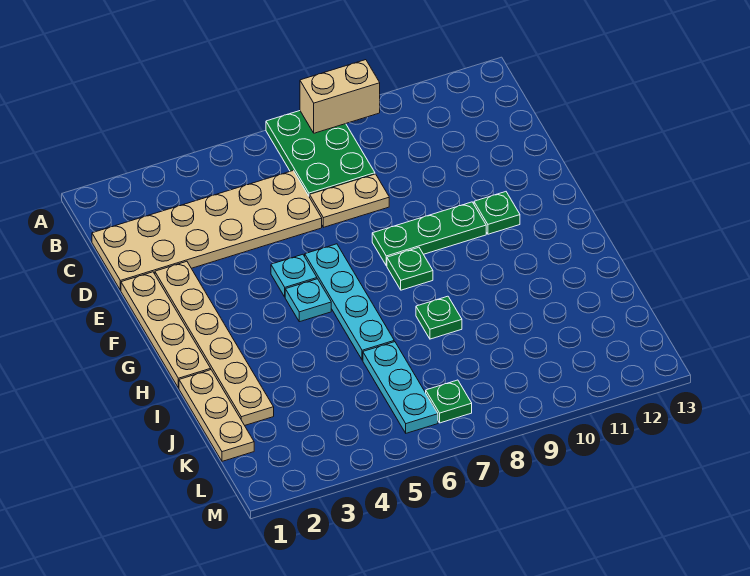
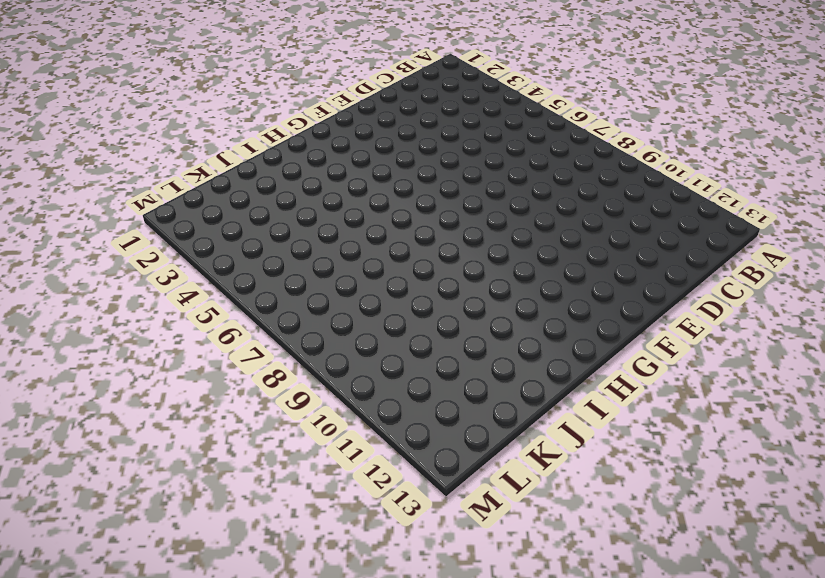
none -> green 2x3 plate [266,111,375,197]
none -> tan 2x6 plate [92,171,322,290]
none -> tan 1x2 plate [310,174,389,227]

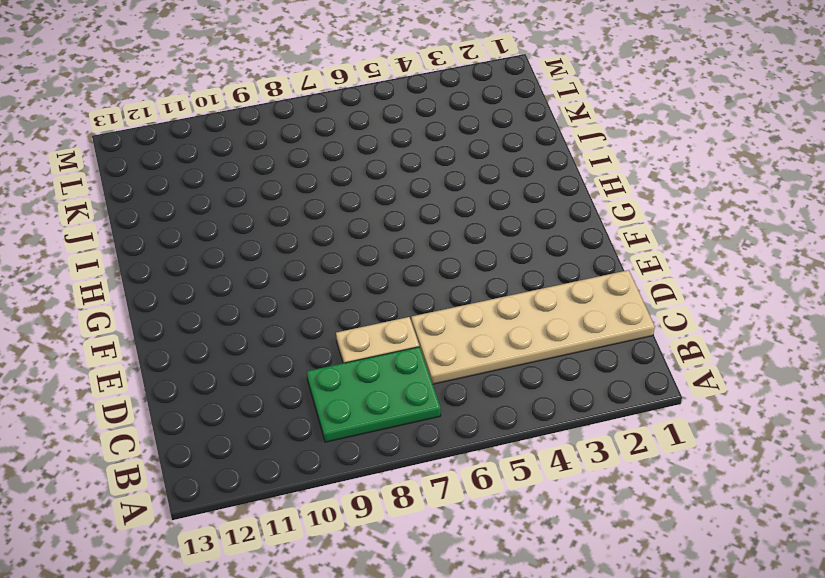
green 2x3 plate [307,347,441,442] -> green 2x3 plate turned to [266,111,375,197]
none -> tan 1x4 plate [121,272,211,388]
none -> tan 1x6 plate [155,261,274,425]
none -> cyan 1x1 plate [271,254,317,297]

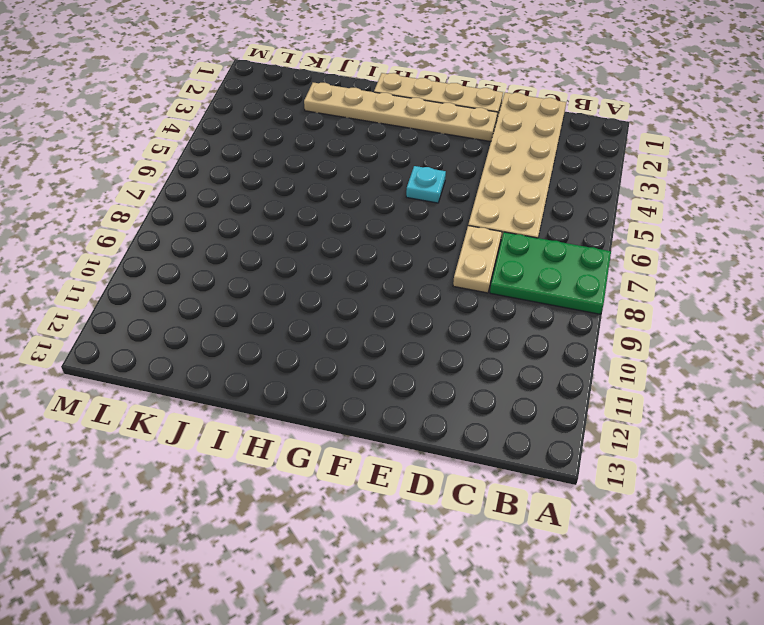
none -> cyan 1x4 plate [305,244,394,360]
none -> green 1x3 plate [372,202,486,266]
none -> green 1x1 plate [474,192,520,234]

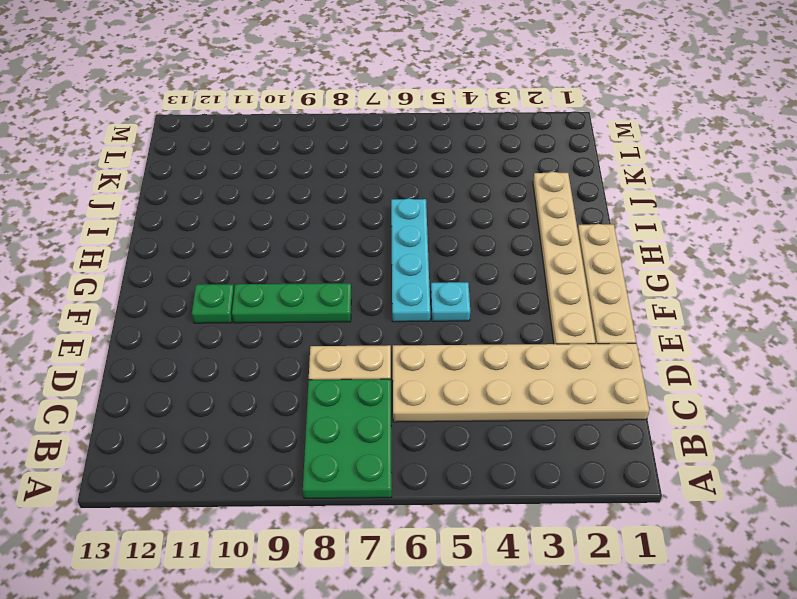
none -> cyan 1x1 plate [285,279,331,322]
none -> green 1x1 plate [387,247,433,290]
none -> tan 1x3 plate [179,370,254,461]

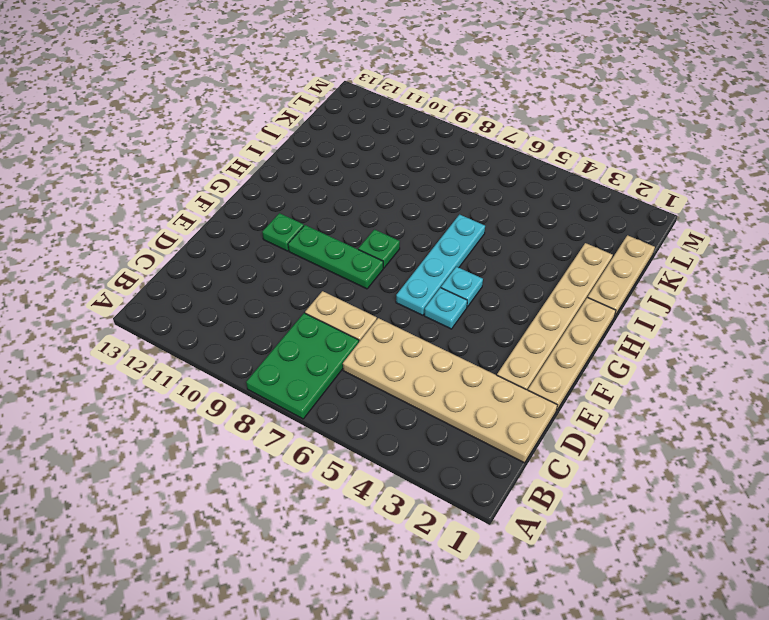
none -> green 1x1 plate [416,296,462,339]
none -> cyan 1x3 plate [363,342,438,433]
none -> green 1x1 plate [426,380,472,423]

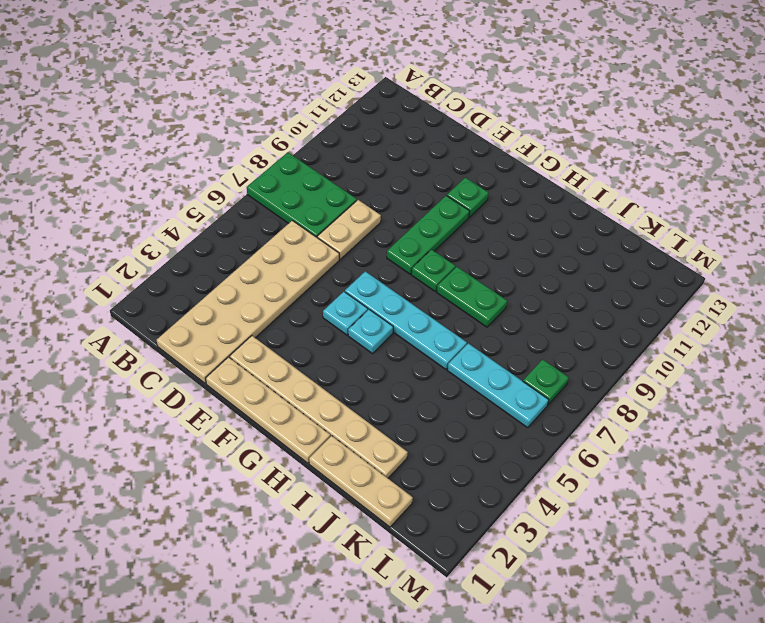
green 1x2 plate [437,267,507,327] -> green 1x1 plate [416,296,462,339]
none -> tan 1x2 brick [300,60,380,133]

